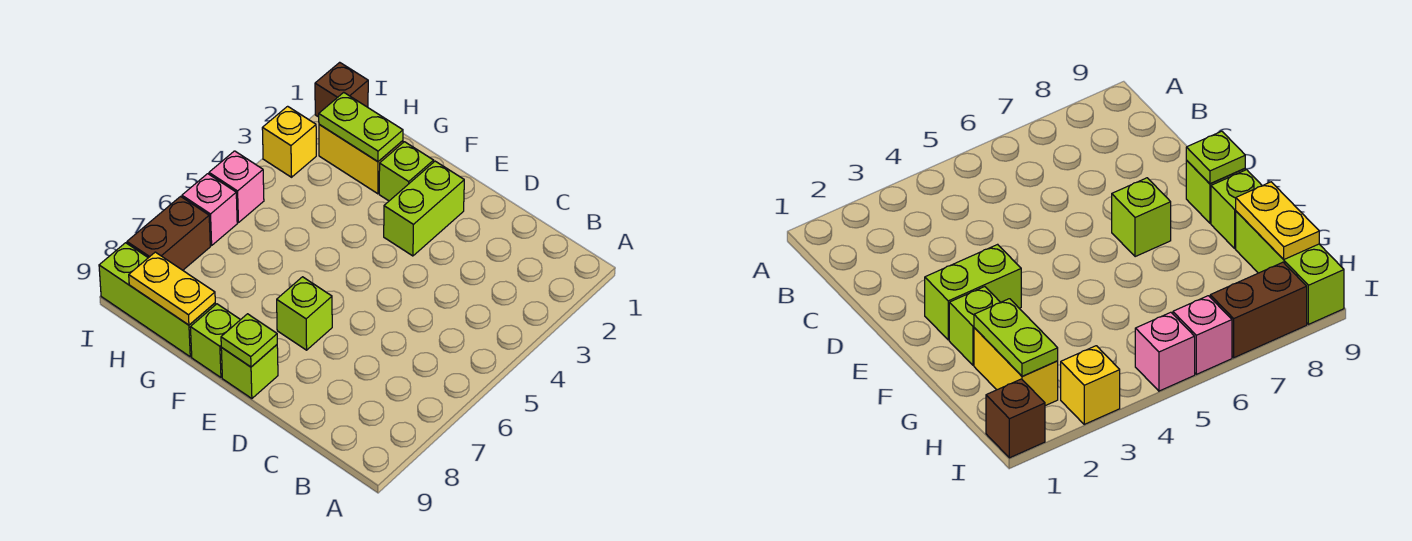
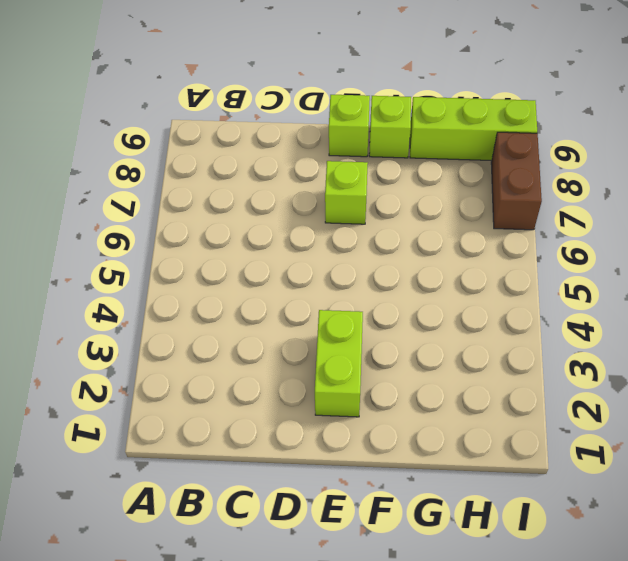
none -> lime 1x1 brick [379,142,434,201]
none -> yellow 1x2 brick [319,124,403,194]
none -> brown 1x1 brick [315,62,368,117]

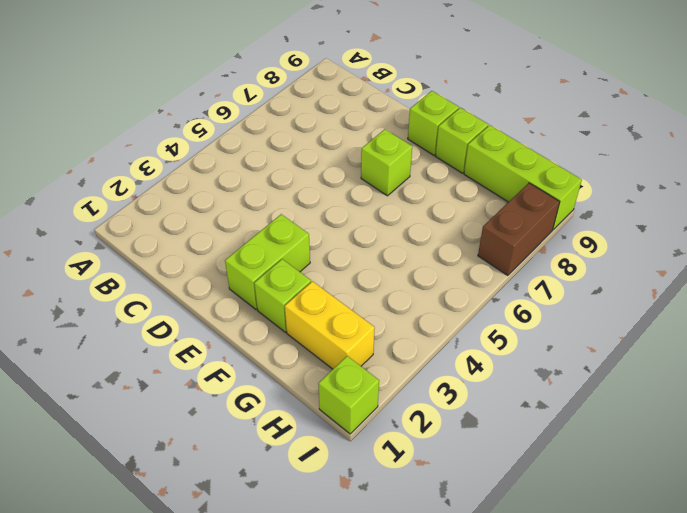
lime 1x1 brick [318,356,379,434] -> brown 1x1 brick [315,62,368,117]
none -> yellow 1x1 brick [262,106,316,177]
none -> pink 1x1 brick [209,151,264,223]
none -> pink 1x1 brick [182,174,237,245]

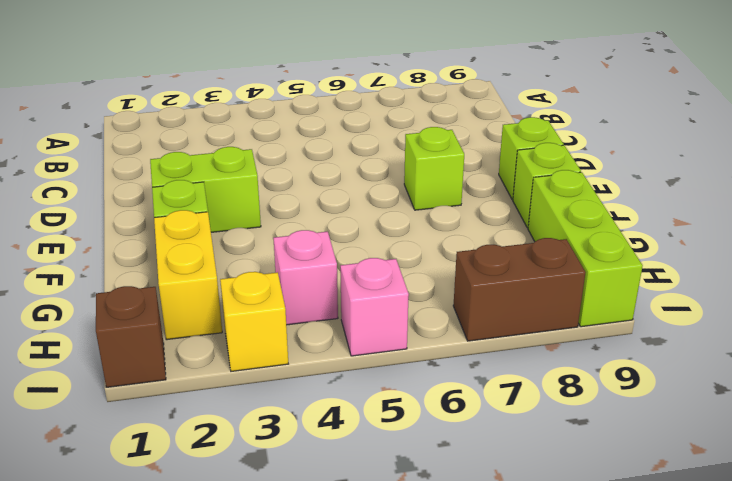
pink 1x1 brick [273,230,338,325] -> pink 1x1 brick moved to [182,174,237,245]
none -> lime 1x1 plate [221,314,277,367]
none -> lime 1x2 plate [319,92,403,162]
none -> yellow 1x2 plate [129,252,215,325]

